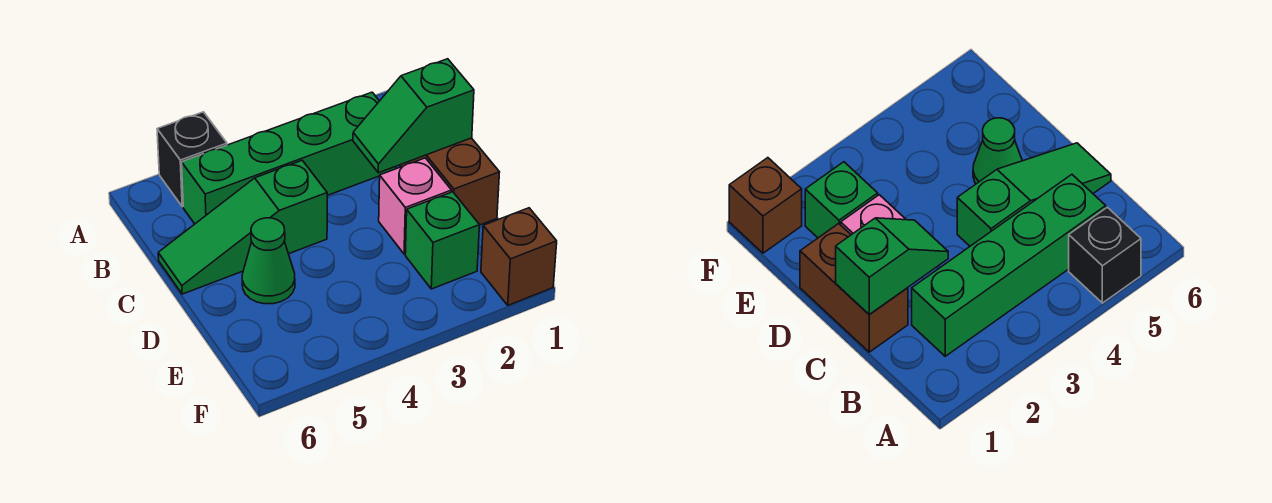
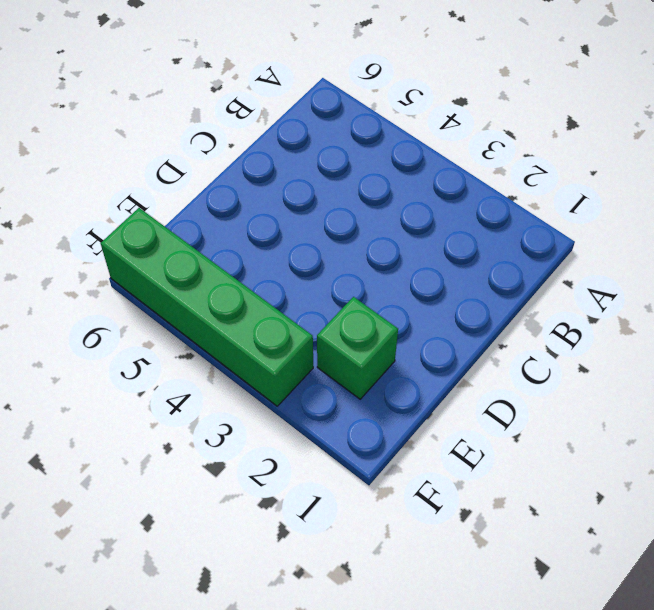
green 1x4 brick [101,208,313,406] -> green 1x4 brick moved to [182,92,396,224]
none -> black 1x1 brick [157,112,227,207]
none -> brown 1x2 brick [400,138,500,225]

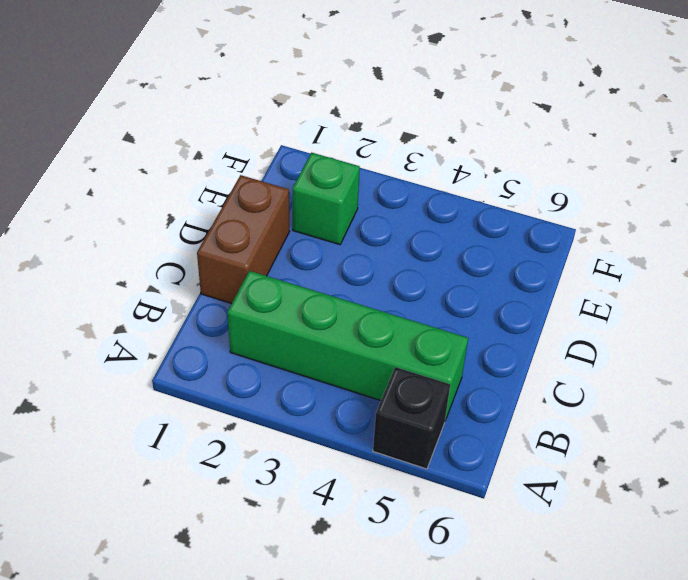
none -> green 1x3 slope [158,160,327,294]
none -> pink 1x1 brick [379,158,452,254]

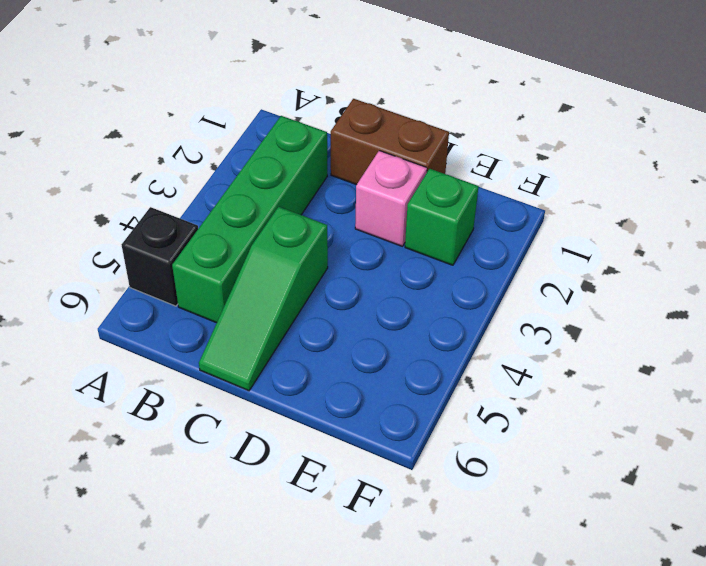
none -> green 1x1 cone [242,218,295,304]
none -> brown 1x1 brick [481,208,557,305]

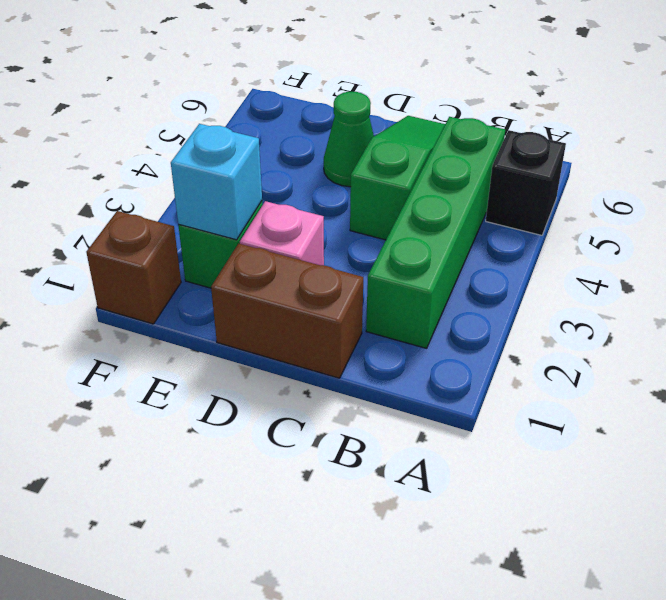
cyan 1x1 brick [171,124,262,240] -> none
none -> green 1x2 slope [353,59,474,173]

